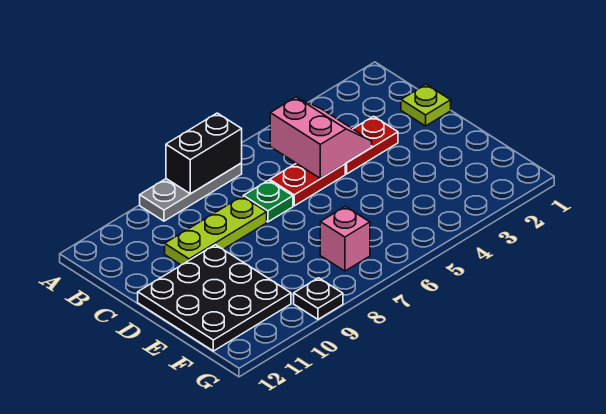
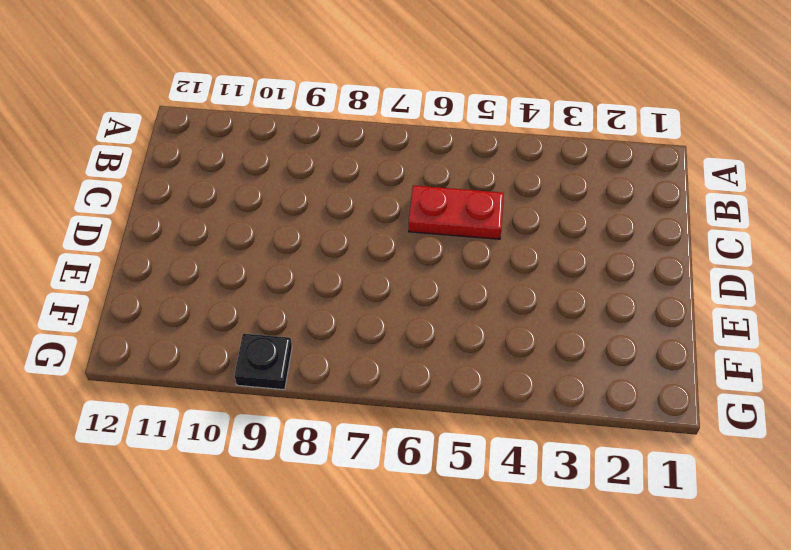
none -> grey 1x3 plate [140,163,242,221]
none -> lime 1x1 plate [401,84,451,126]

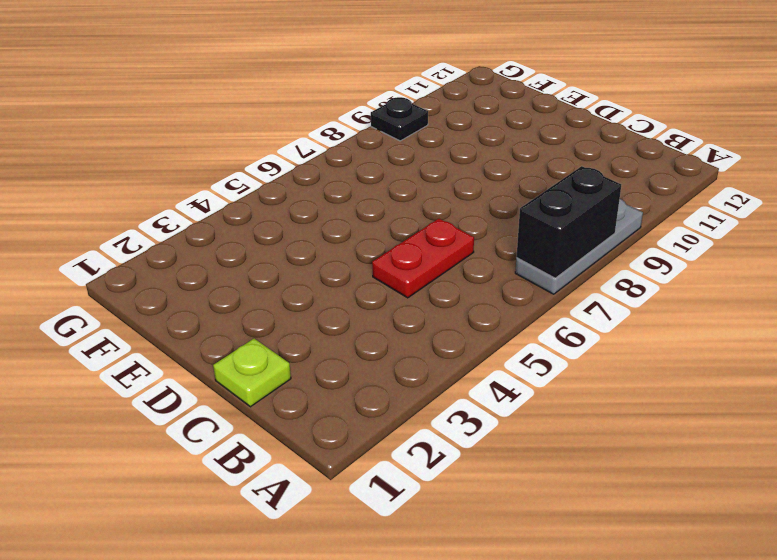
none -> red 1x2 plate [345,116,398,174]
none -> green 1x1 plate [243,180,293,222]

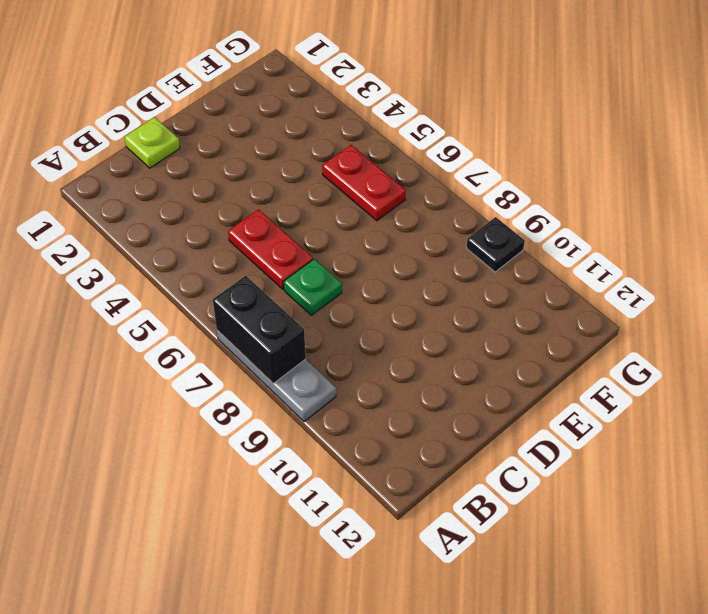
red 1x2 plate [322,145,406,221] -> red 1x2 plate moved to [345,116,398,174]
none -> lime 1x3 plate [165,196,267,265]
none -> black 3x3 plate [138,245,291,351]

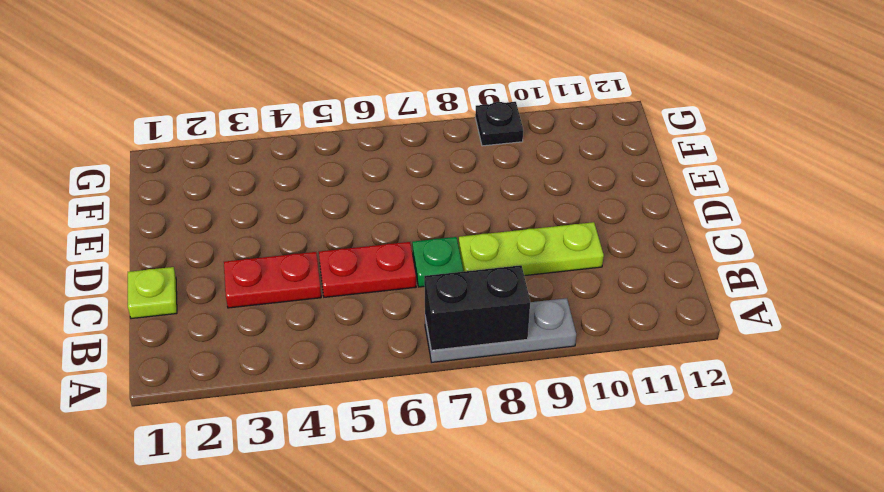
none -> black 3x3 plate [138,245,291,351]
none -> pink 1x1 brick [320,207,370,271]

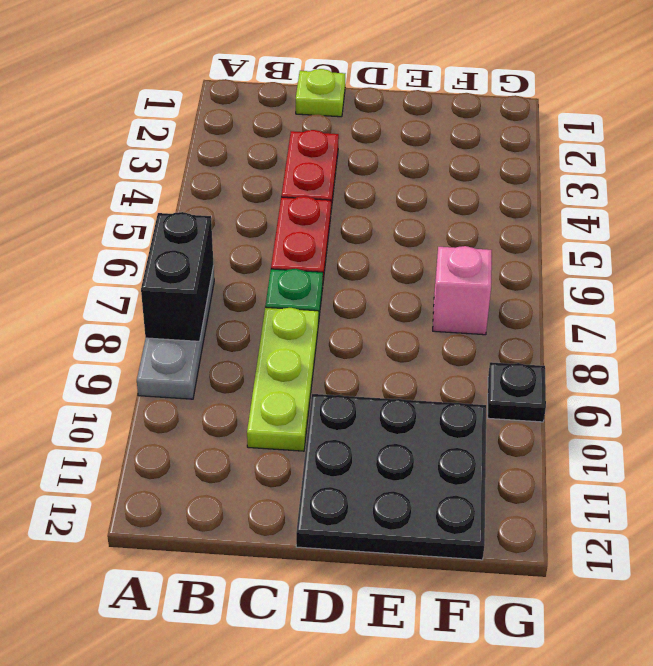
none -> pink 2x2 slope [270,97,372,178]

